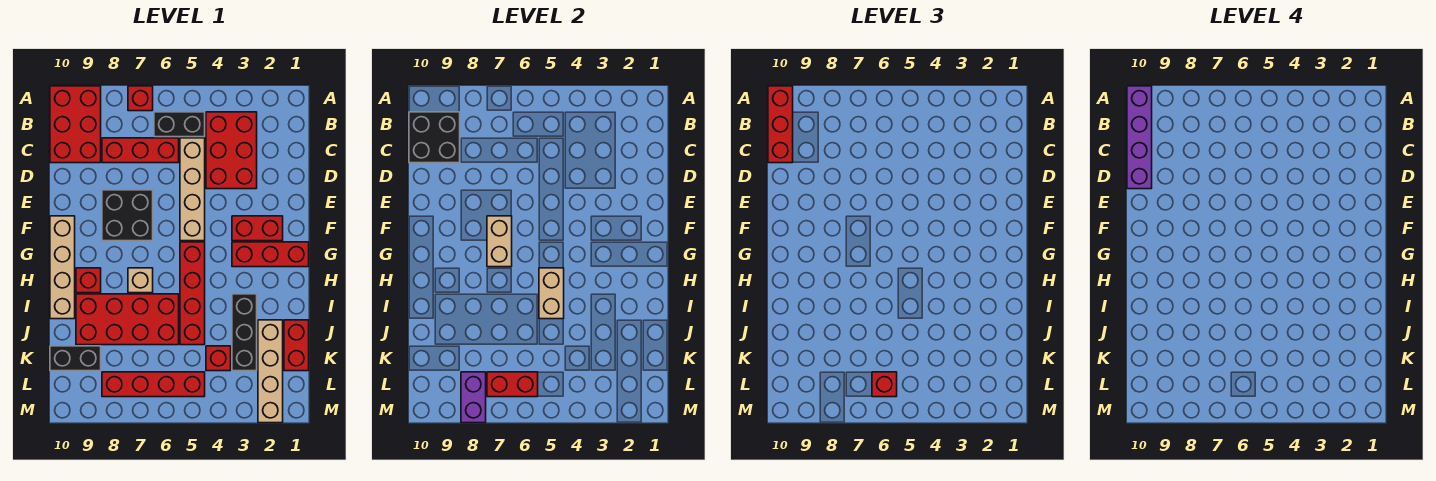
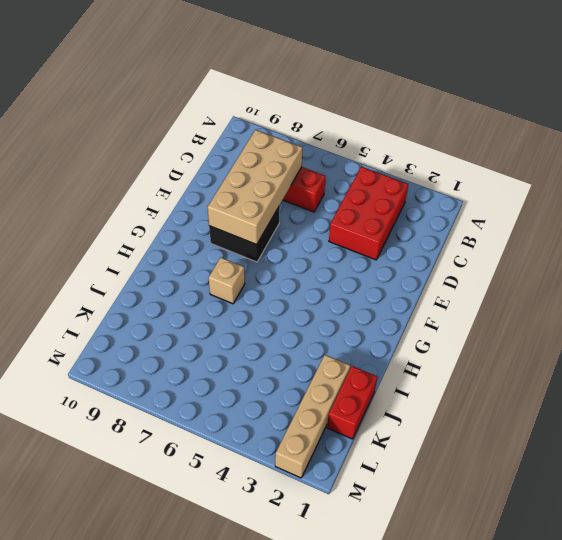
tan 2x4 brick [208,130,303,245] -> tan 1x2 brick [487,216,512,267]
none -> red 1x1 brick [128,86,153,111]
none -> red 2x3 brick [50,86,101,163]
none -> black 1x2 brick [154,112,205,137]

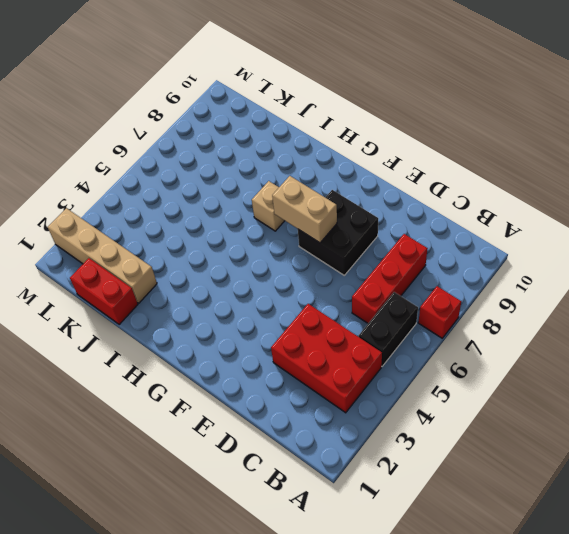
none -> red 2x3 brick [50,86,101,163]
none -> tan 1x4 brick [180,138,205,241]
none -> red 1x2 brick [232,216,283,241]

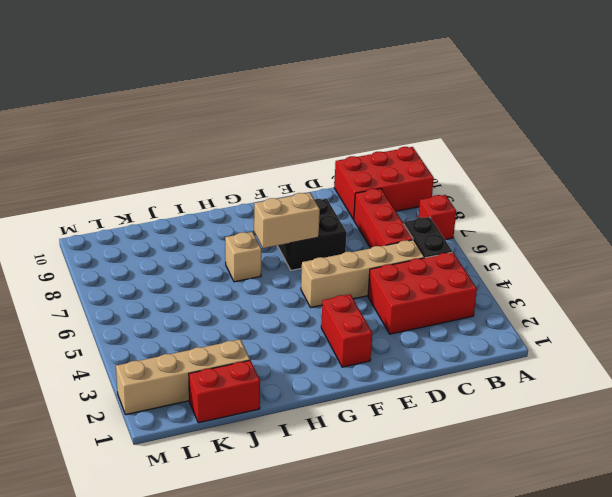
none -> tan 1x4 brick [50,216,75,319]
none -> red 1x3 brick [232,242,309,267]
none -> red 1x4 brick [180,242,205,345]

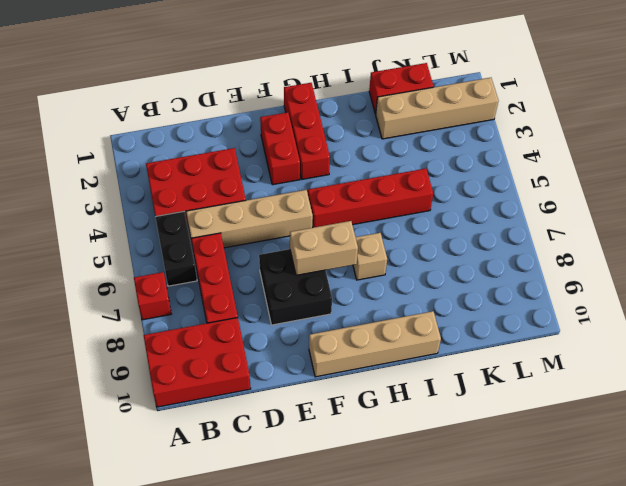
none -> red 1x1 brick [76,268,101,293]
none -> black 1x3 brick [232,294,257,371]
none -> red 2x4 brick [76,294,179,345]

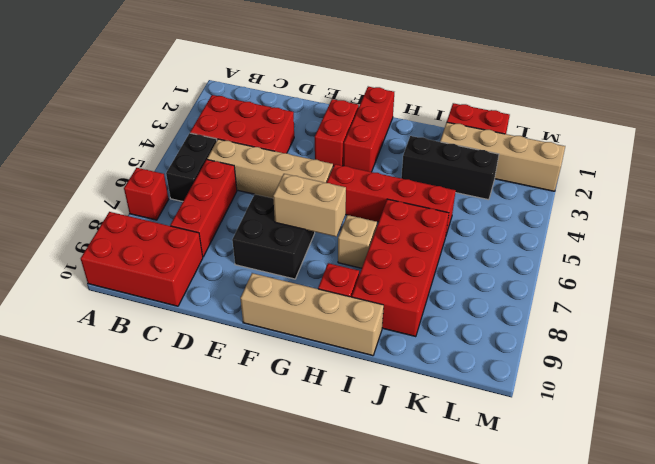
none -> red 1x1 brick [206,346,231,371]
none -> black 1x2 brick [50,346,101,371]
none -> red 1x4 brick [102,372,205,397]

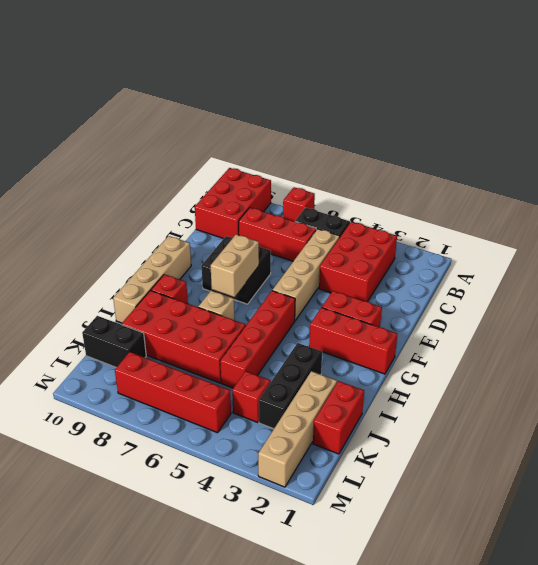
none -> black 2x2 brick [409,112,460,163]
none -> tan 1x2 brick [539,268,564,319]
none -> red 1x2 brick [487,372,538,397]

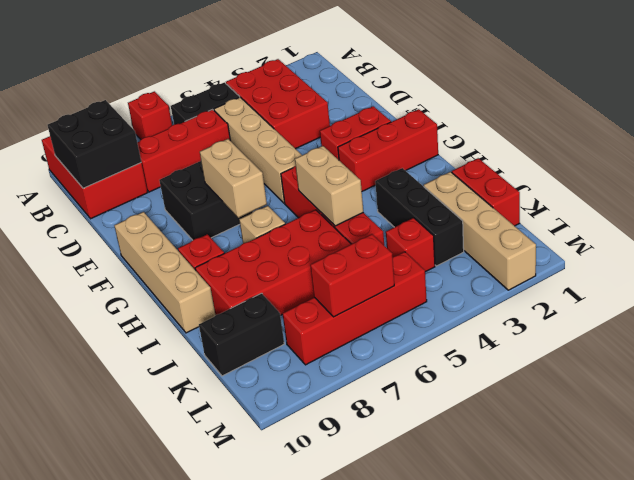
none -> purple 1x2 brick [461,372,486,423]
none -> red 1x3 brick [768,86,793,163]
none -> red 1x1 brick [872,372,897,397]

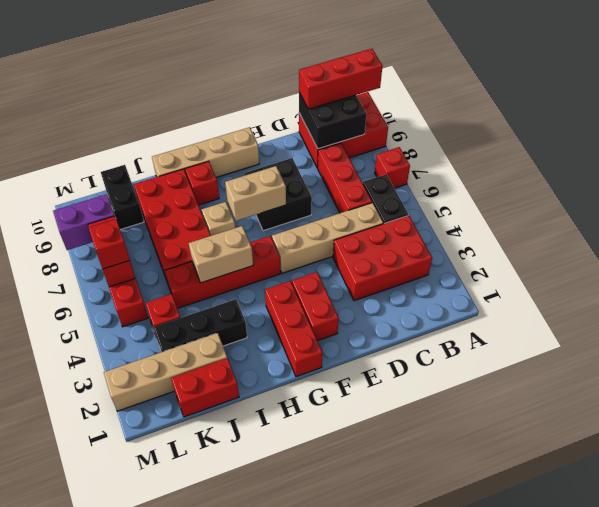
none -> purple 1x4 brick [1127,86,1152,189]

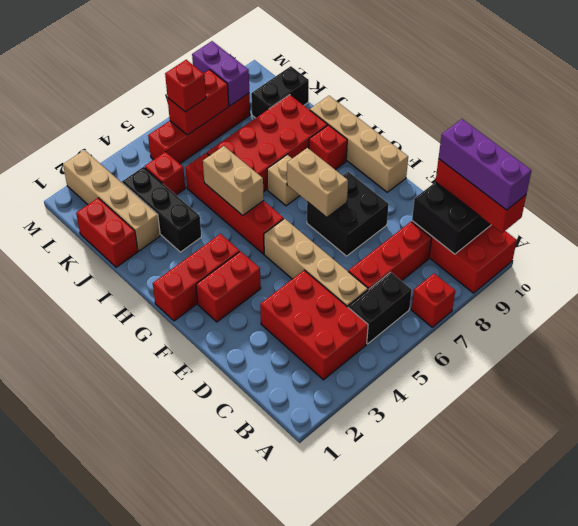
purple 1x3 brick [439,119,531,210] -> purple 1x4 brick [1127,86,1152,189]

